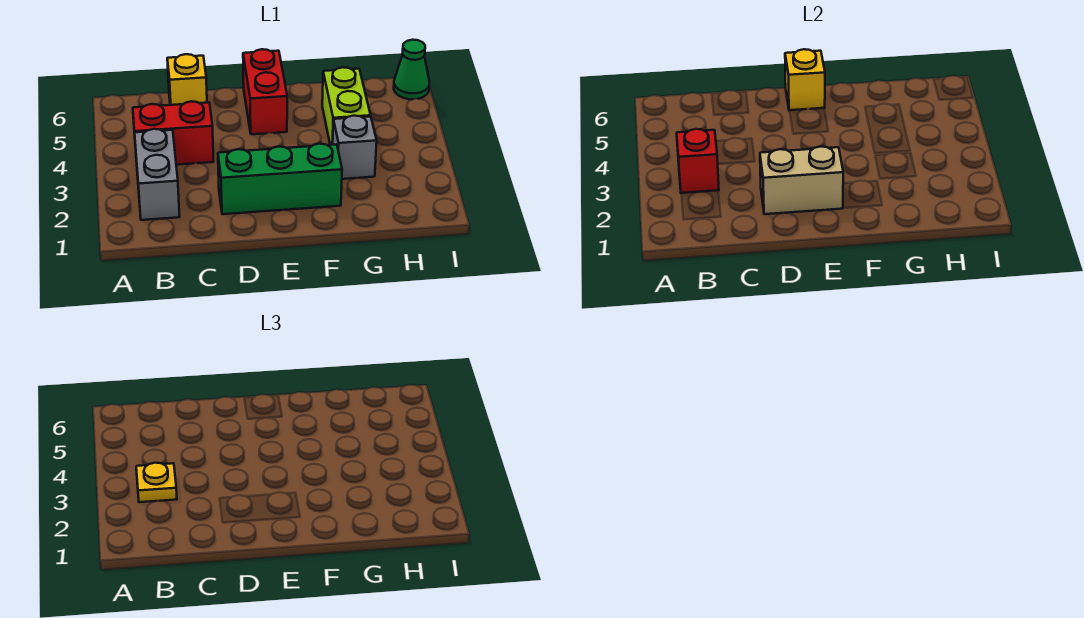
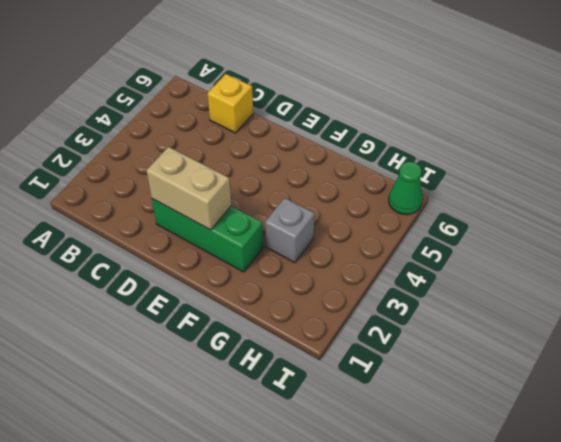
none -> grey 1x2 brick [135,129,180,220]
none -> red 1x2 brick [133,101,214,165]
none -> red 1x2 brick [243,49,287,134]

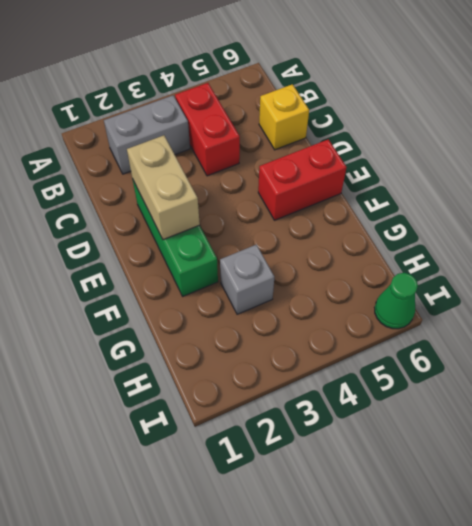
none -> lime 1x2 brick [322,67,371,145]
none -> red 1x1 brick [677,129,719,193]
none -> yellow 1x1 brick [785,49,825,111]

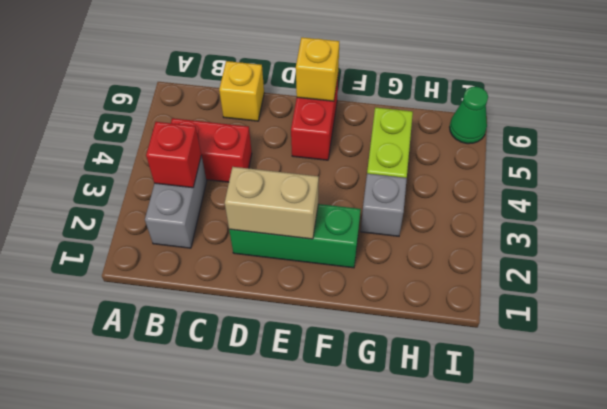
none -> yellow 1x1 plate [136,463,177,502]

